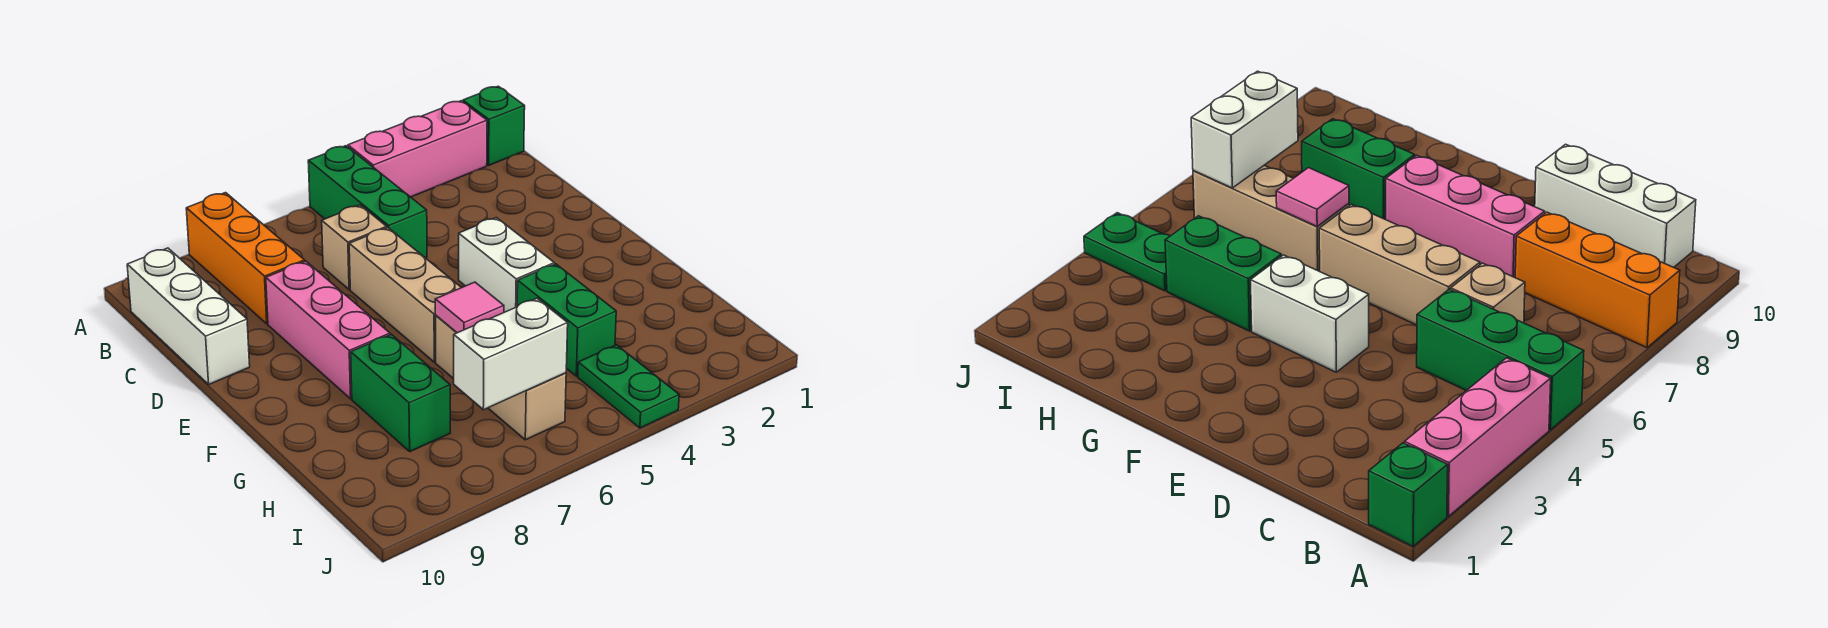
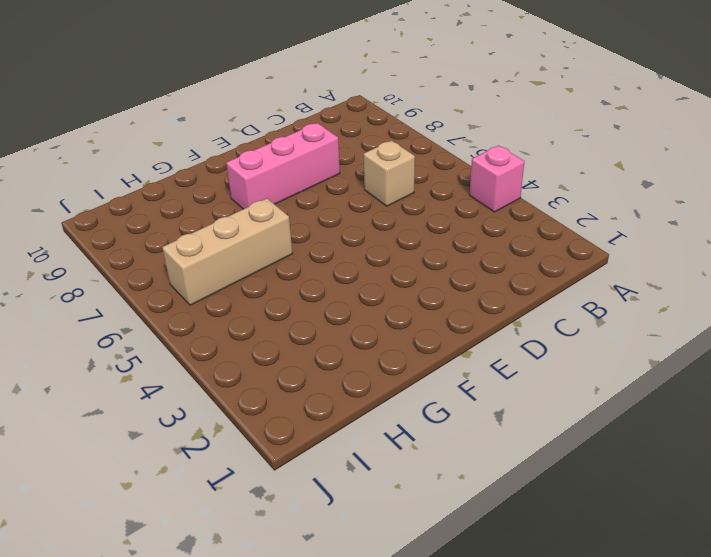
pink 1x1 brick [470,145,524,212] -> pink 1x3 brick [348,101,487,197]
none -> green 1x1 brick [463,86,525,165]
none -> green 1x3 brick [308,146,427,258]
none -> orange 1x3 brick [186,193,305,324]

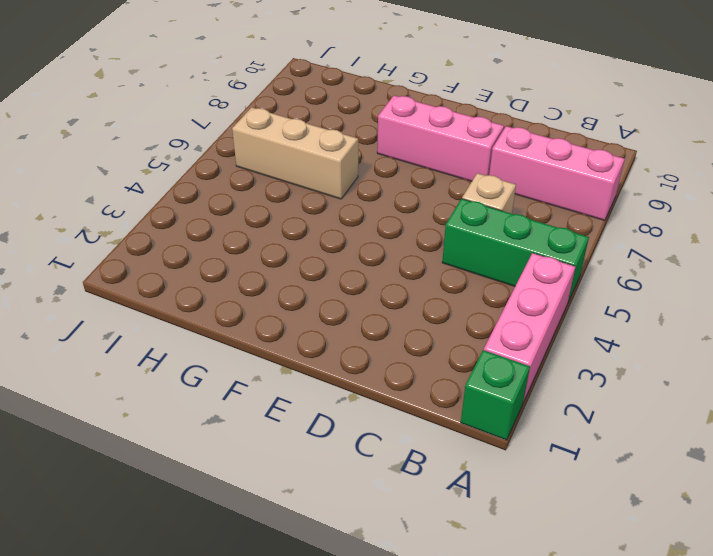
pink 1x3 brick [489,126,625,220] -> orange 1x3 brick [186,193,305,324]
none -> white 1x3 brick [127,248,250,384]
none -> tan 1x3 brick [349,228,461,362]
none -> white 1x2 brick [459,218,554,312]

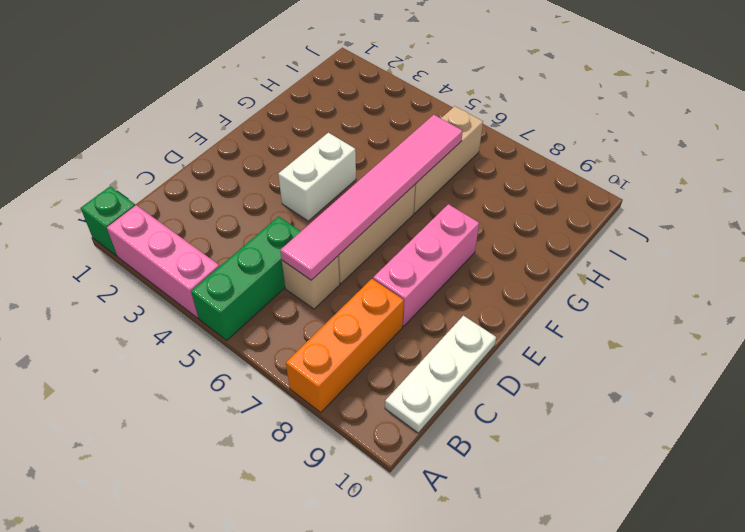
white 1x3 plate [385,316,496,433] -> white 1x3 brick [127,248,250,384]
pink 1x6 tile [280,115,463,280] -> pink 1x1 tile [435,282,504,333]
none -> green 1x2 brick [517,264,616,376]
none -> green 1x2 brick [351,334,450,452]
none -> green 1x2 plate [578,345,679,428]

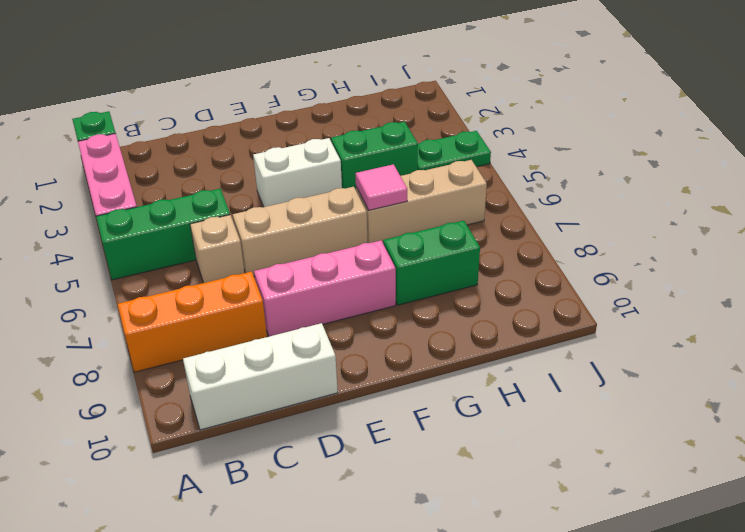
none -> white 1x2 brick [454,298,568,410]

